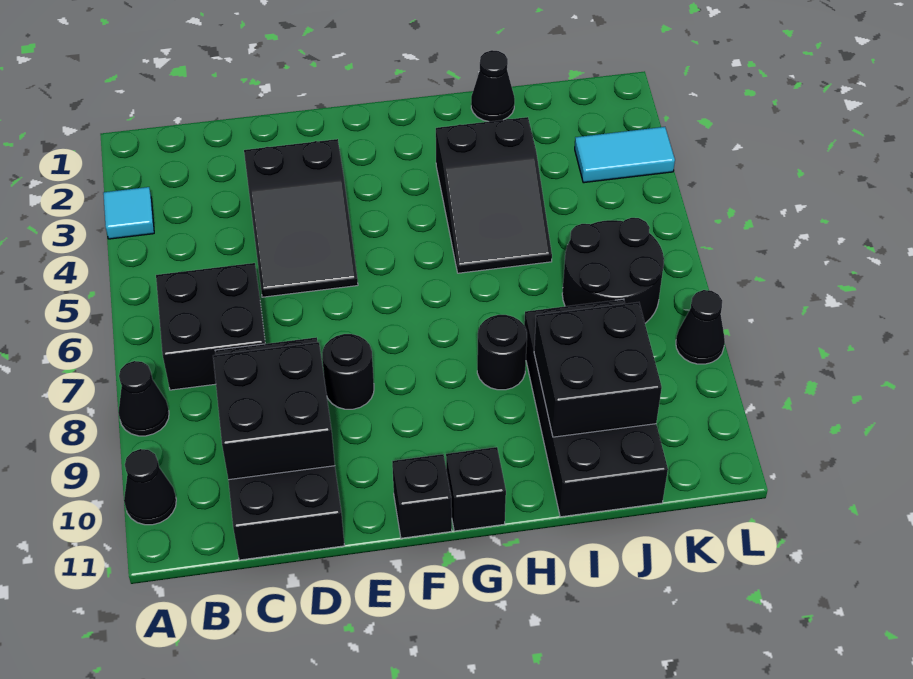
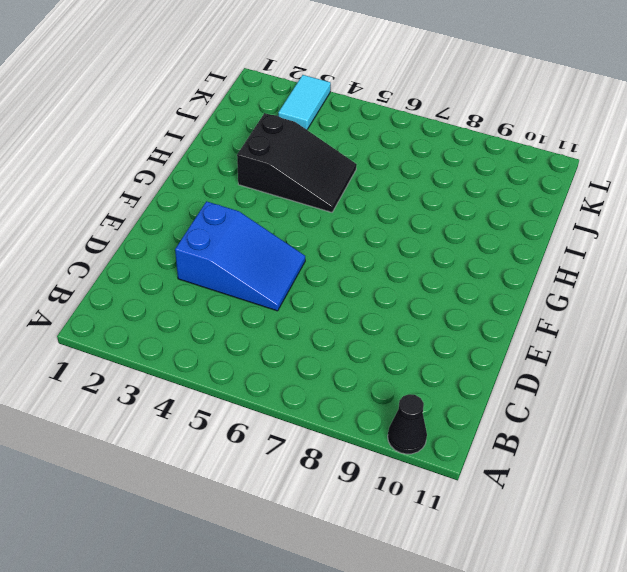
blue 2x3 slope [175,201,305,311] -> black 2x3 slope [244,139,358,297]
none -> cyan 1x1 tile [103,187,154,239]
none -> black 1x1 cone [118,361,169,436]
none -> black 2x2 brick [156,263,265,390]

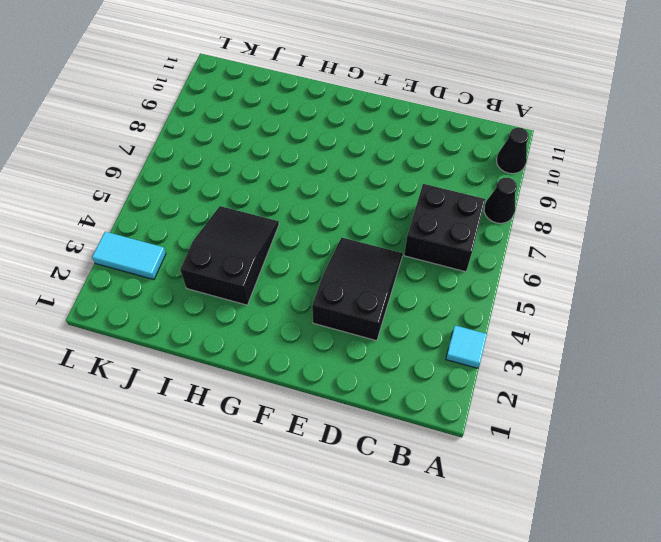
none -> black 2x4 brick [215,337,345,560]
none -> black 1x1 round brick [322,334,374,409]
none -> black 1x1 brick [392,454,452,538]

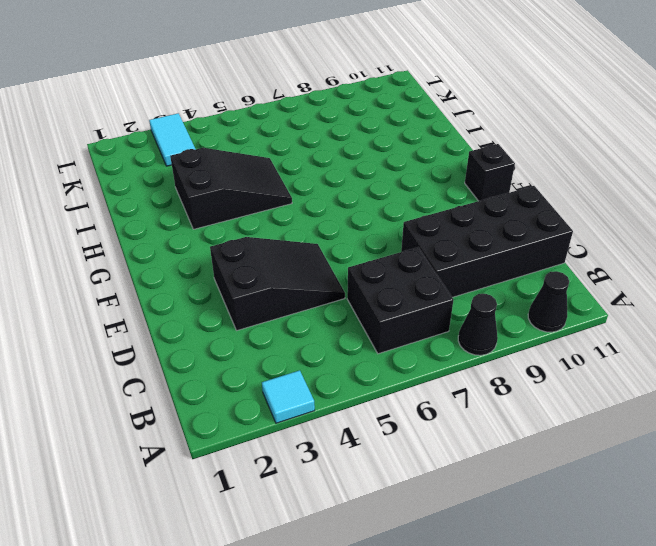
none -> black 1x1 round brick [322,334,374,409]
none -> black 1x1 brick [446,447,506,531]
none -> black 1x1 round brick [477,315,527,390]

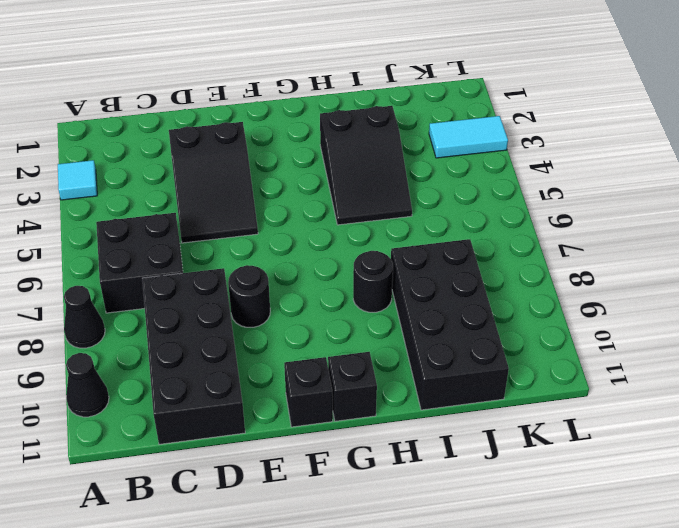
none -> black 1x1 cone [471,50,515,122]
none -> black 2x2 round brick [562,218,664,323]
none -> black 1x1 cone [676,290,725,364]

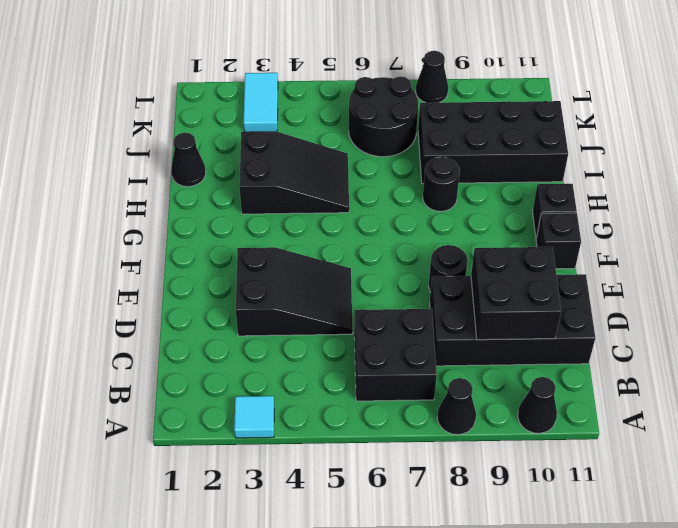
none -> black 2x2 brick [534,302,662,437]

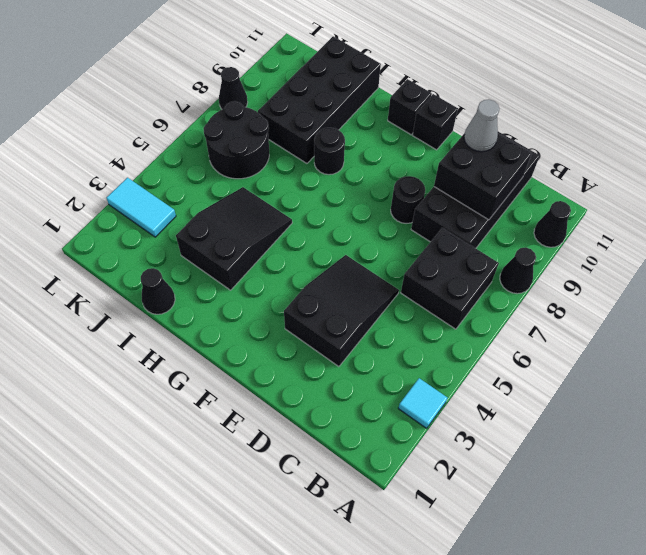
grey 1x1 cone [464,100,499,152] -> none
none -> black 2x2 brick [534,302,662,437]

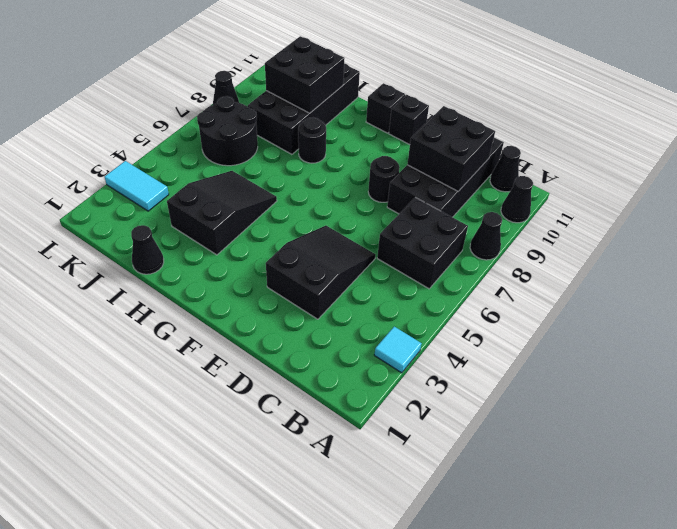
black 1x1 cone [490,146,521,192] -> none

